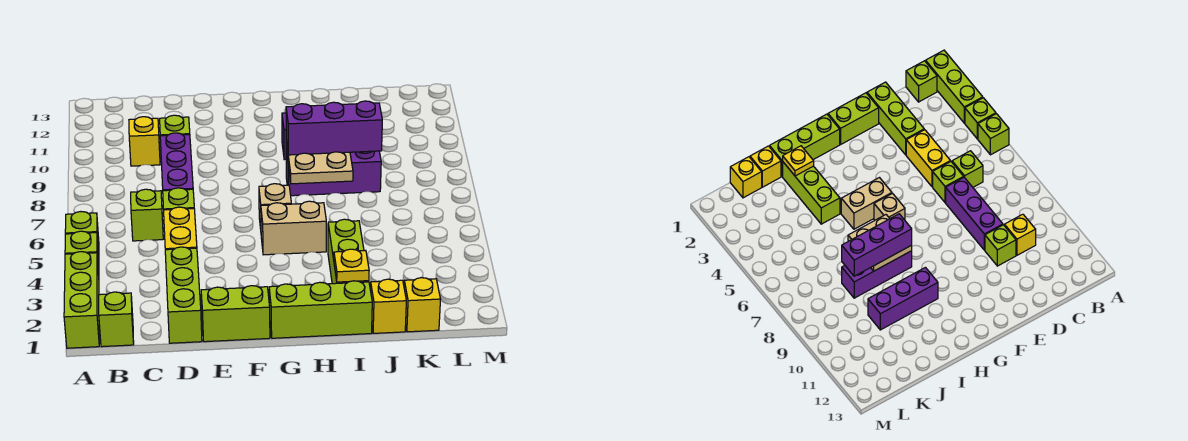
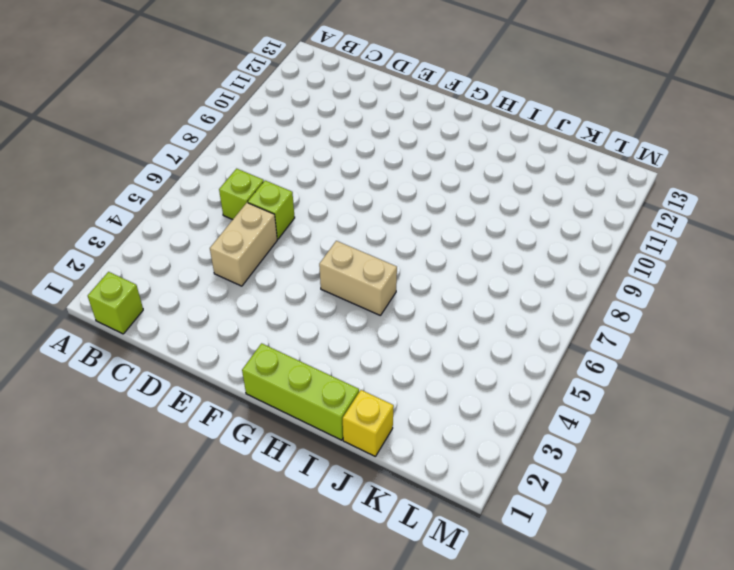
tan 1x2 brick [210,203,277,286] -> yellow 1x2 brick [164,207,197,250]
none -> lime 1x3 brick [64,252,99,348]
none -> lime 1x1 brick [65,231,99,275]
none -> lime 1x1 brick [65,212,99,256]

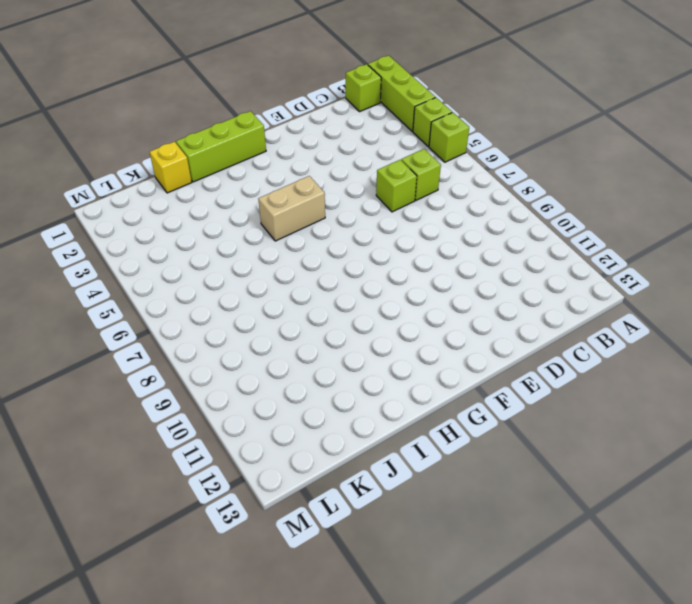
none -> yellow 1x1 brick [129,117,160,166]
none -> lime 1x3 brick [165,247,202,343]
none -> yellow 1x2 brick [164,207,197,250]

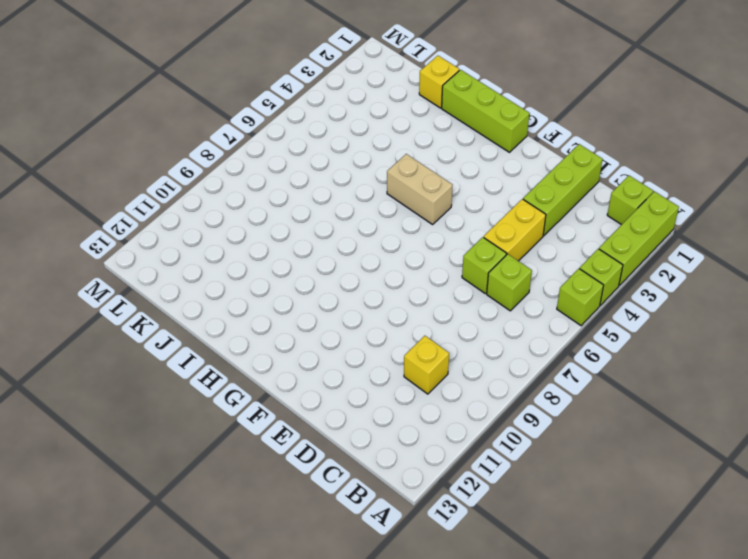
none -> purple 1x3 brick [160,133,193,191]
none -> lime 1x1 brick [160,115,190,136]
none -> lime 1x2 brick [201,286,270,342]

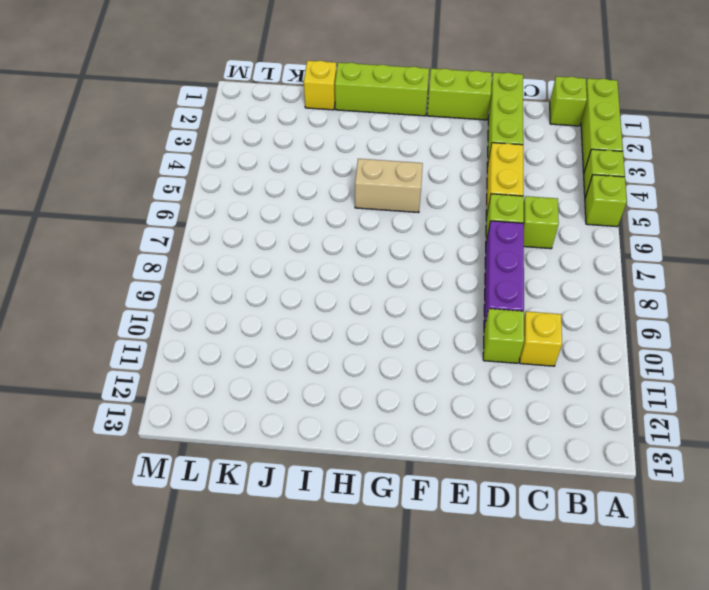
none -> tan 1x1 brick [259,184,291,229]
none -> purple 1x3 brick [286,150,381,196]
none -> purple 1x3 brick [868,267,938,330]

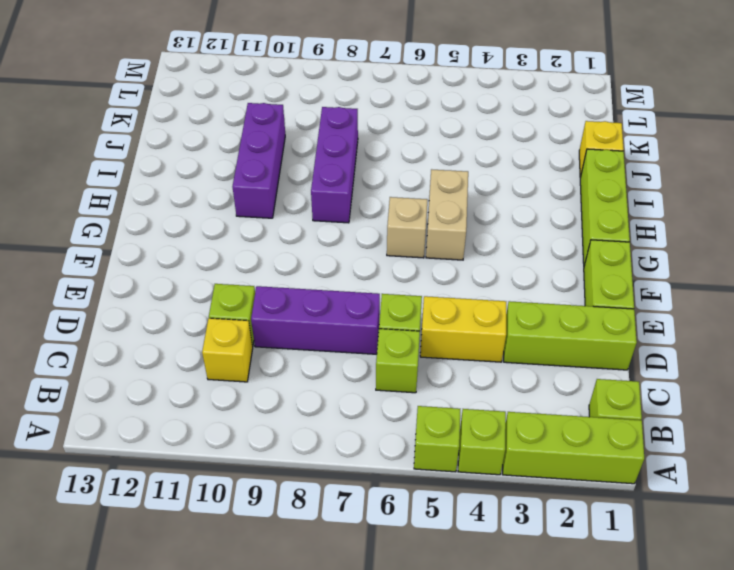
none -> lime 1x3 brick [328,219,369,284]
none -> yellow 1x1 brick [404,278,441,332]
none -> tan 2x2 plate [286,140,353,184]

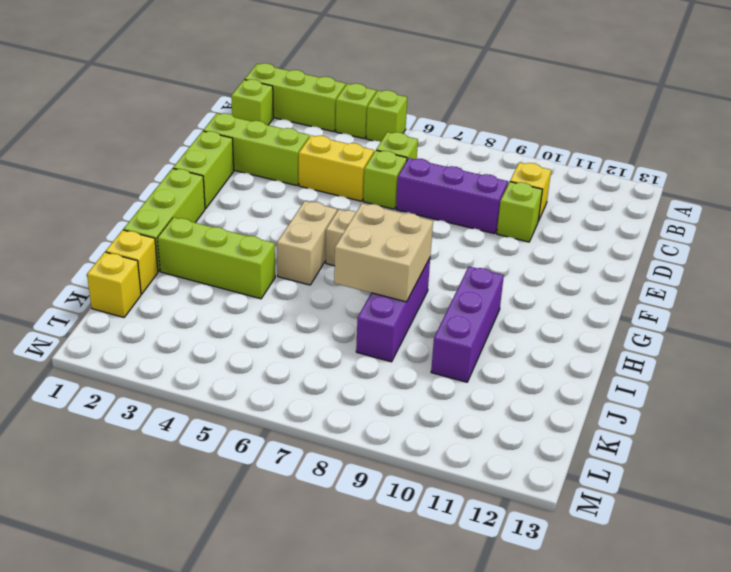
tan 2x2 brick [334,203,433,302] -> tan 2x2 plate [286,140,353,184]
none -> yellow 1x1 plate [334,249,369,282]
none -> purple 1x3 brick [286,101,382,155]

